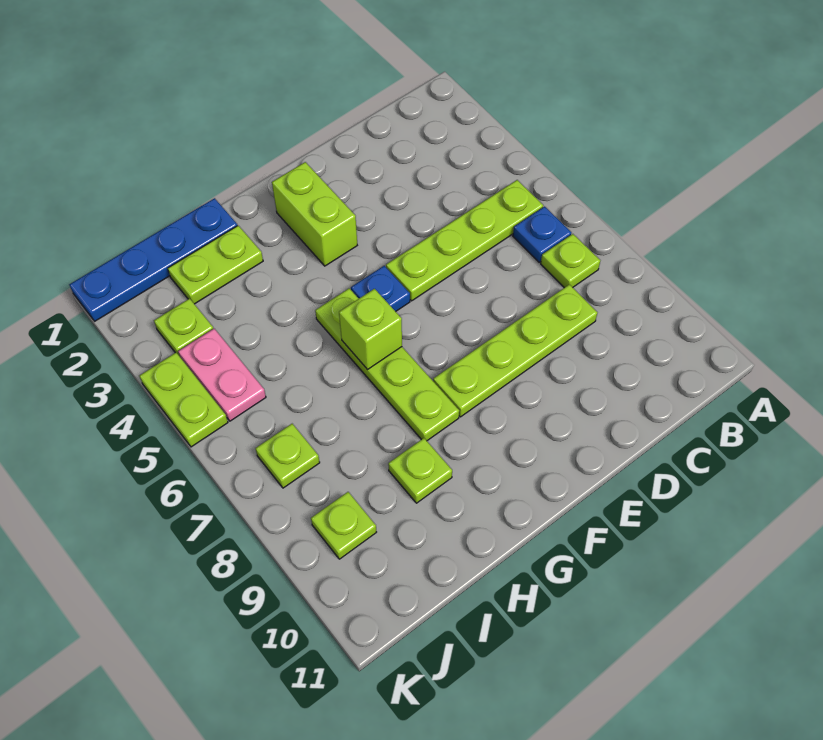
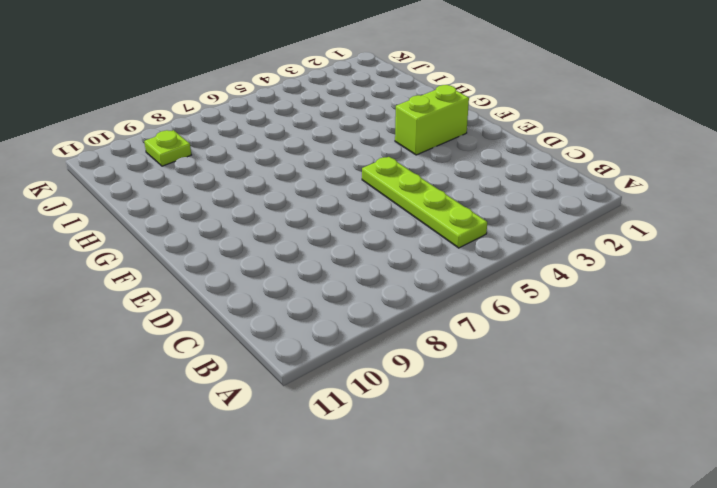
none -> blue 1x1 plate [513,207,571,262]
none -> lime 1x1 plate [541,234,600,288]
none -> lime 1x4 plate [433,284,597,417]

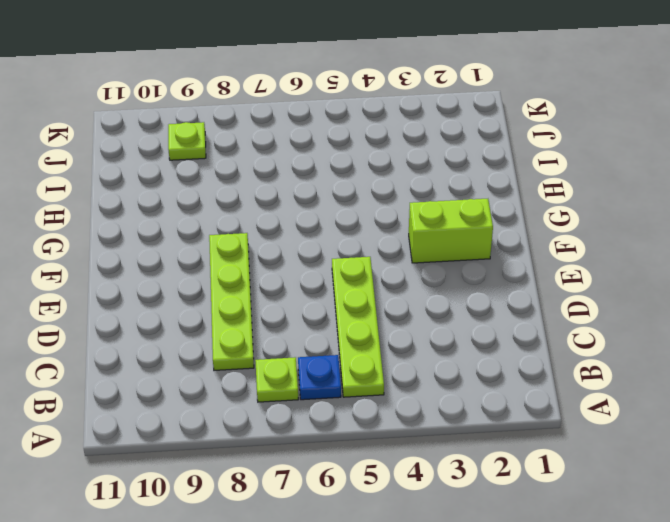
none -> blue 1x1 plate [351,266,410,312]
none -> lime 1x4 plate [315,288,459,441]
none -> blue 1x4 plate [69,198,237,321]

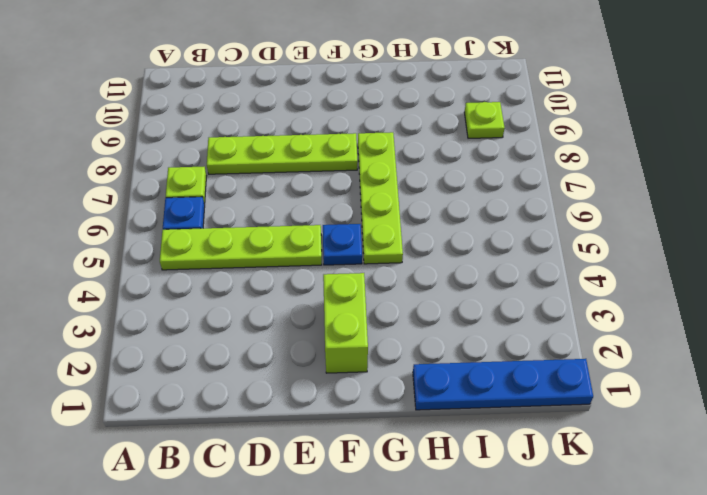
none -> lime 1x2 plate [168,226,263,304]
none -> lime 1x1 plate [388,438,452,503]
none -> lime 1x1 plate [154,299,213,356]

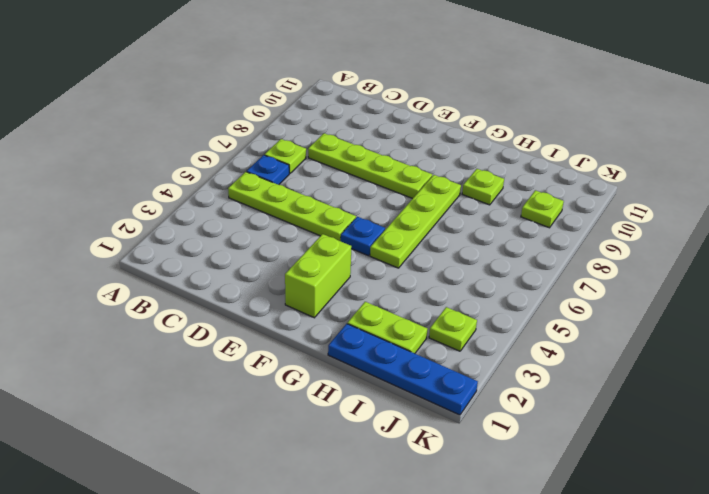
none -> pink 1x2 plate [178,329,266,421]
none -> lime 1x1 plate [255,424,320,488]
none -> lime 1x2 plate [140,353,228,447]

